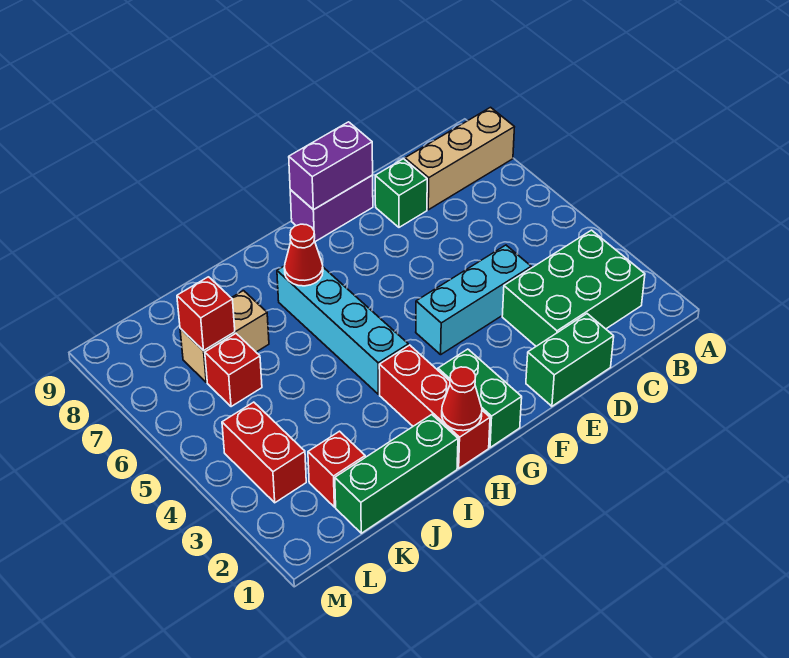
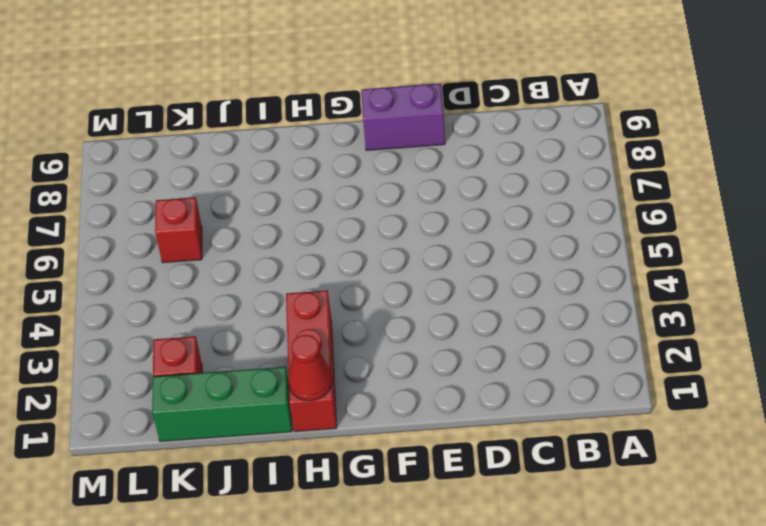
none -> tan 1x3 brick [405,107,514,210]
none -> green 2x3 brick [502,230,645,346]
none -> green 1x2 brick [526,314,614,406]

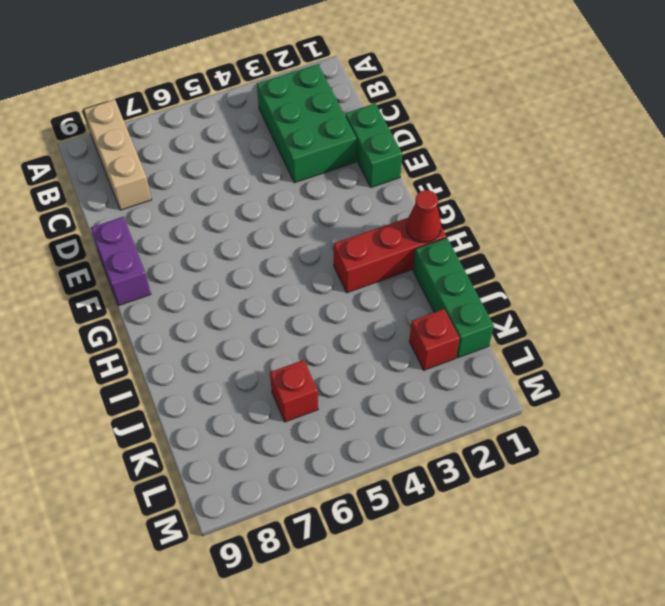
none -> cyan 1x3 brick [416,245,531,355]
none -> green 1x1 brick [375,159,427,227]
none -> green 1x2 brick [438,349,522,447]

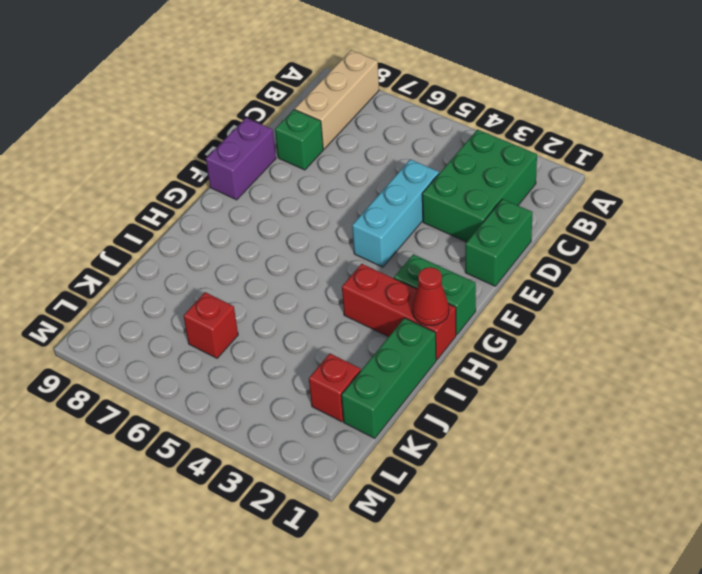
none -> cyan 1x4 brick [277,266,408,394]
none -> tan 1x2 brick [180,291,269,382]
none -> red 1x2 brick [222,402,306,503]

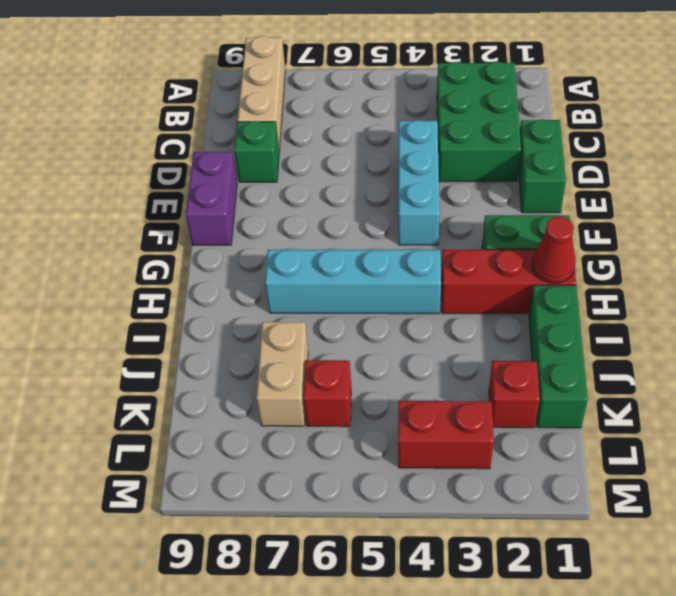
none -> purple 1x2 brick [289,122,373,210]
none -> red 1x1 cone [284,224,323,286]
none -> red 1x1 brick [177,277,235,351]

